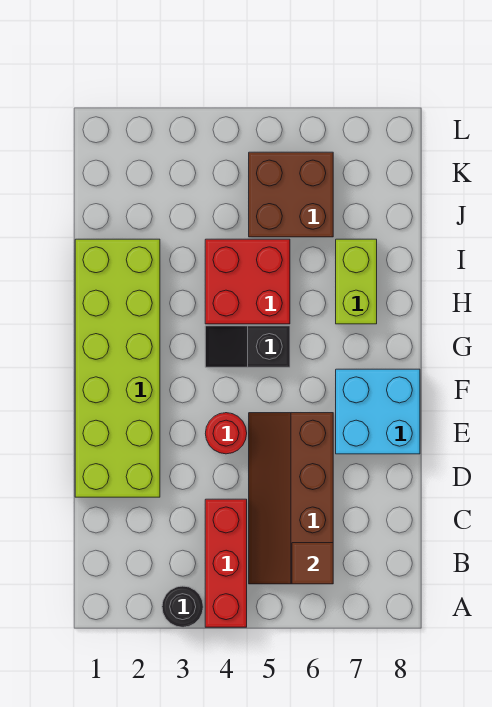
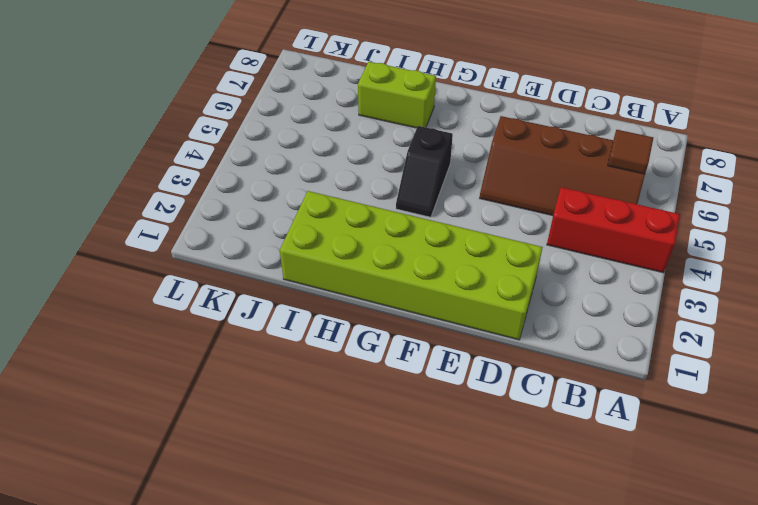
none -> black 1x1 round brick [162,586,203,627]
none -> red 1x1 round brick [205,413,247,454]

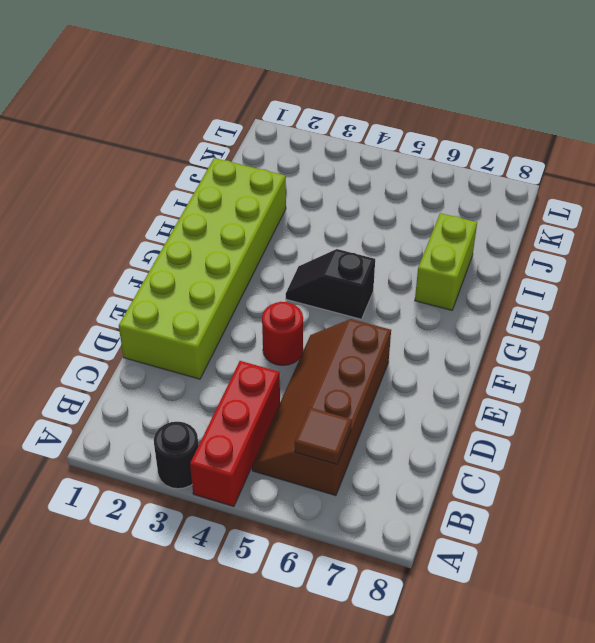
none -> cyan 2x2 brick [336,369,420,454]
none -> red 2x2 brick [205,239,290,324]

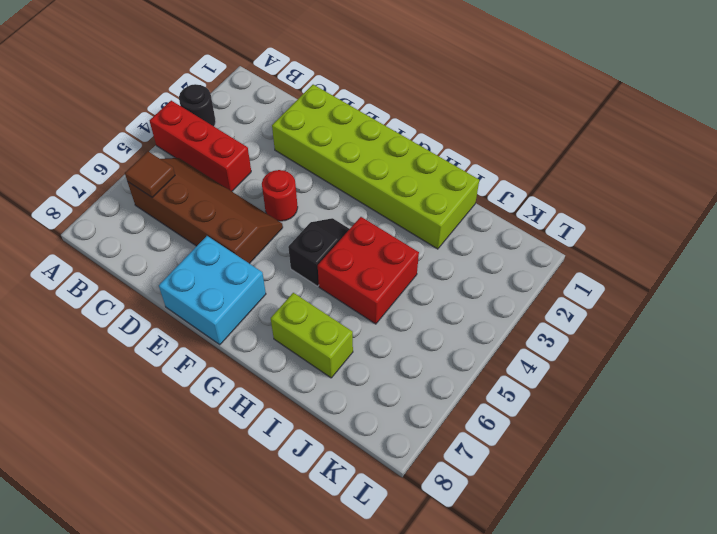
none -> brown 2x2 brick [249,152,333,237]

